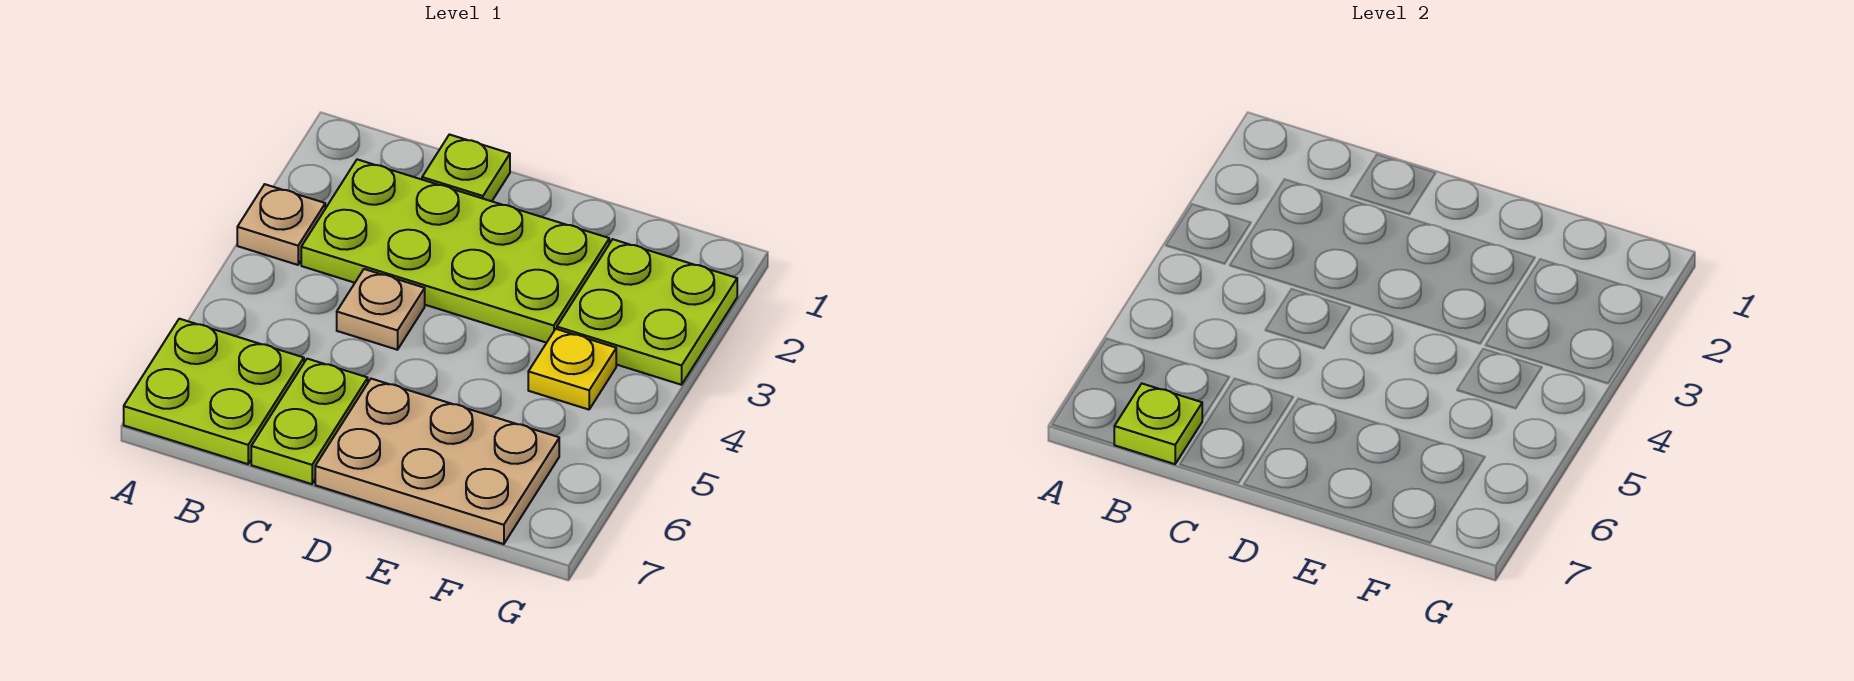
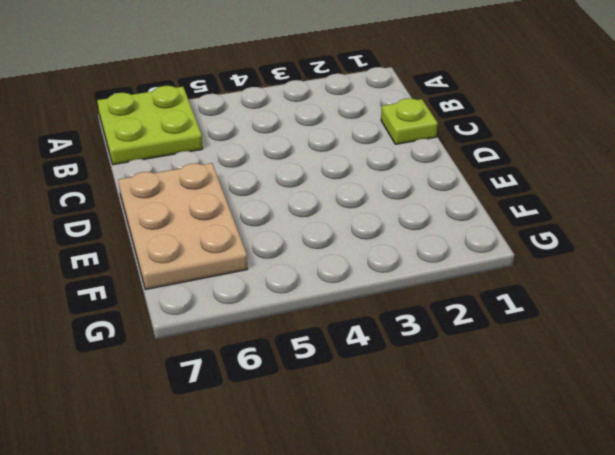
none -> tan 1x1 plate [237,184,325,265]
none -> lime 2x4 plate [301,159,609,343]

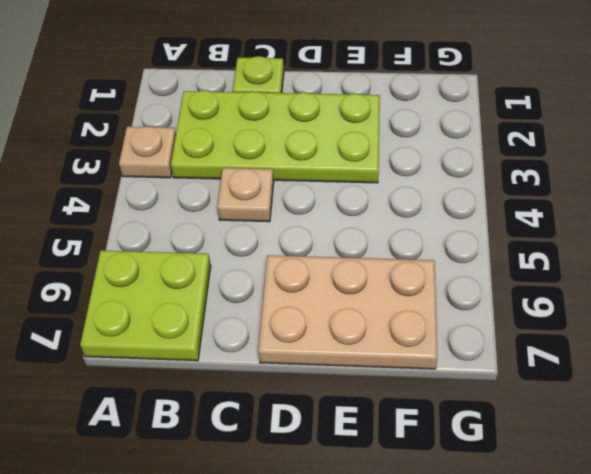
none -> lime 1x2 plate [251,359,368,484]
none -> lime 2x2 plate [557,239,737,385]

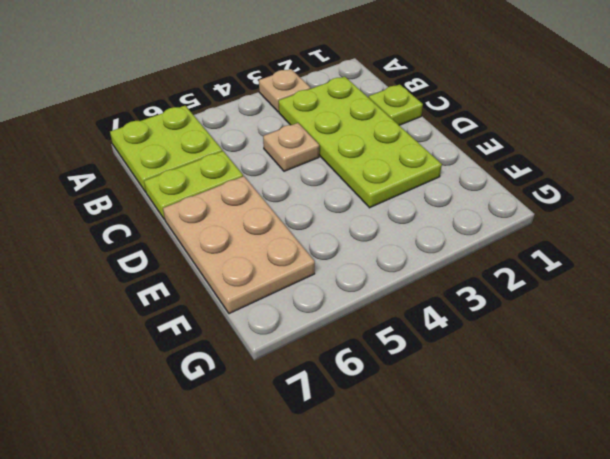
none -> lime 2x2 plate [557,239,737,385]
none -> yellow 1x1 plate [528,329,616,410]

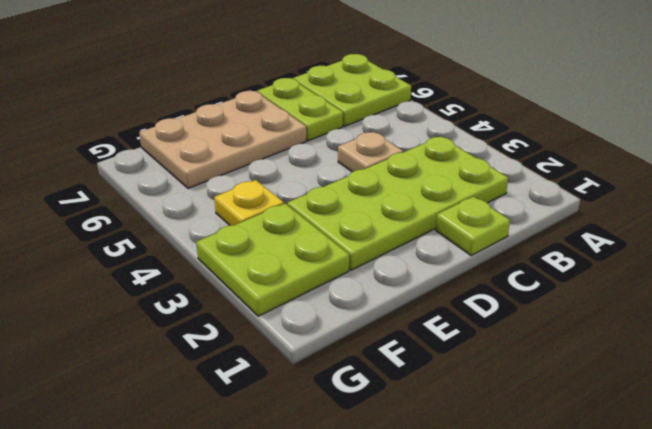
none -> tan 1x1 plate [237,184,325,265]
none -> lime 1x1 plate [1114,384,1202,464]

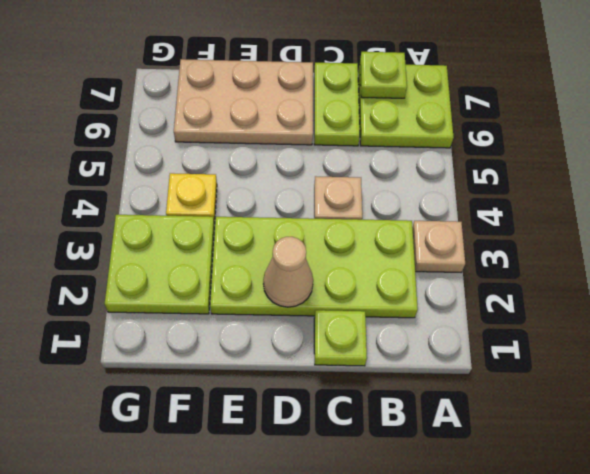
tan 1x1 cone [263,237,313,307] -> none

